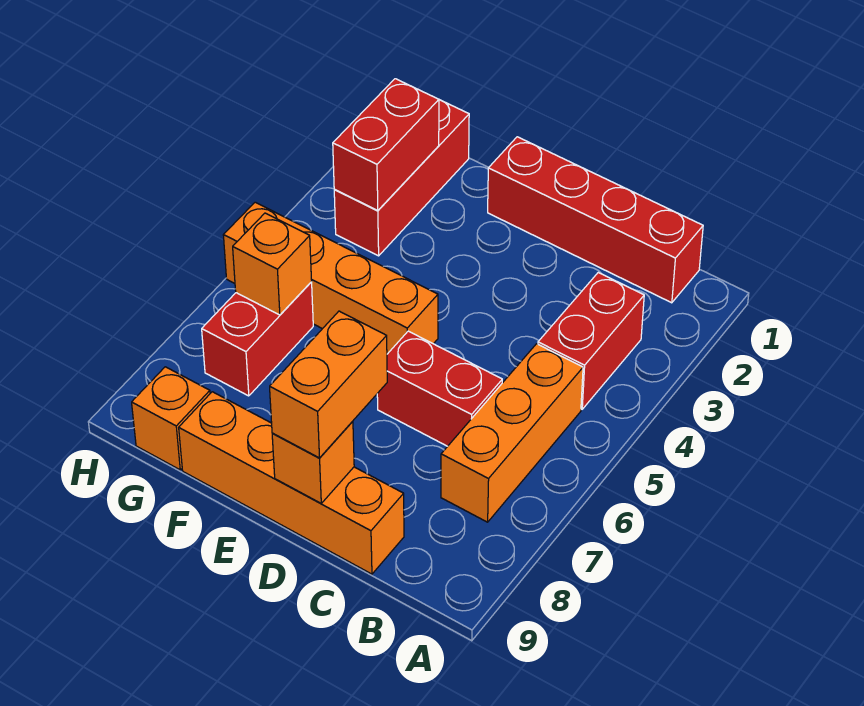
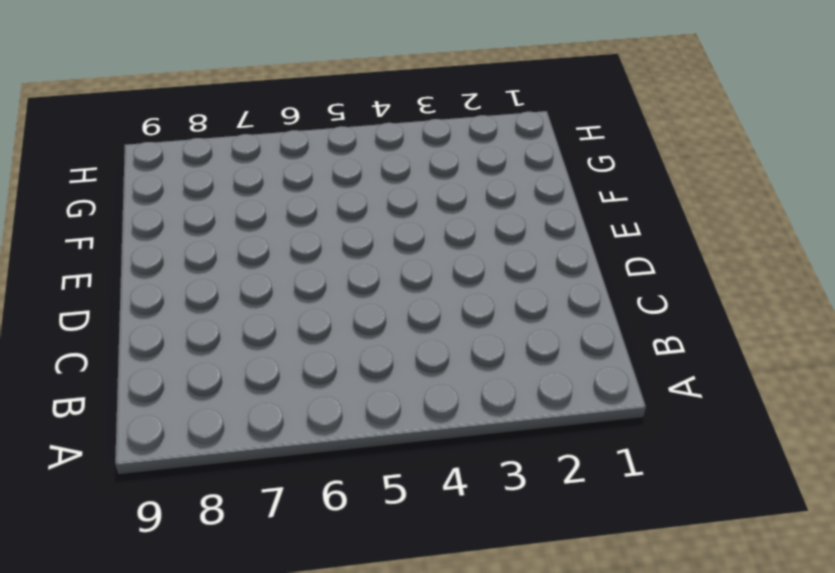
none -> red 1x4 brick [488,137,703,303]
none -> red 1x2 brick [538,273,644,409]
none -> orange 1x3 brick [441,344,583,522]

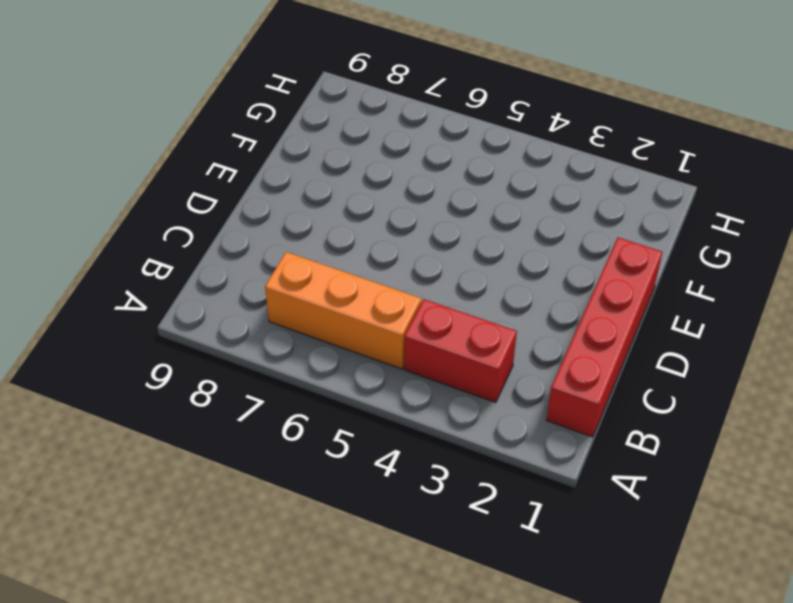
none -> red 1x2 brick [377,331,502,446]
none -> orange 1x4 brick [179,392,404,574]
none -> orange 1x4 brick [223,202,438,354]

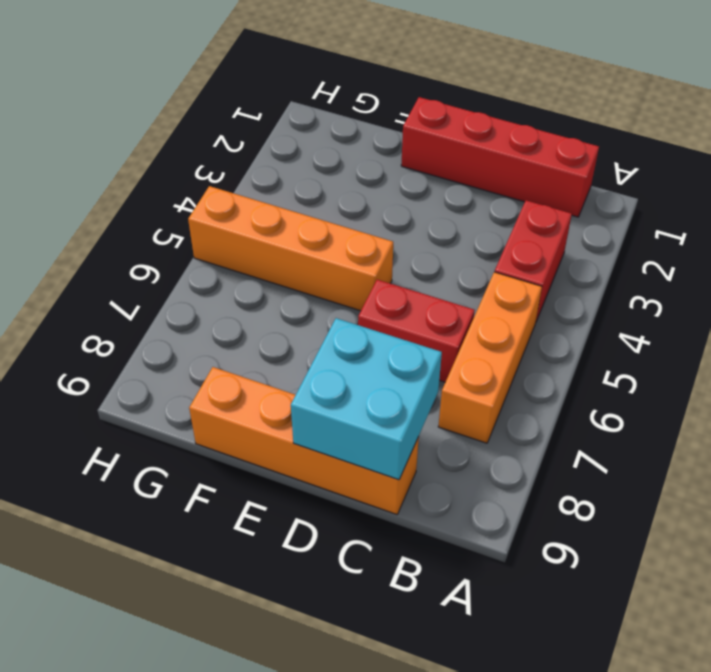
cyan 2x2 brick [291,318,442,480] -> orange 1x1 brick [272,421,354,503]
none -> red 1x3 brick [334,100,469,256]
none -> red 1x2 brick [202,282,313,396]
none -> orange 1x1 brick [132,367,210,470]

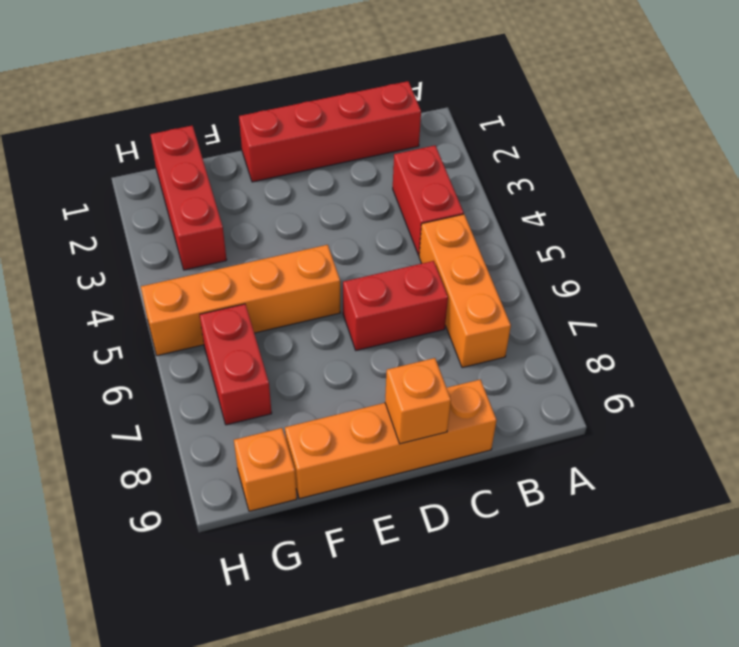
none -> red 1x2 brick [333,79,439,211]
none -> orange 1x1 brick [233,213,312,315]
none -> orange 1x2 brick [270,311,387,458]

